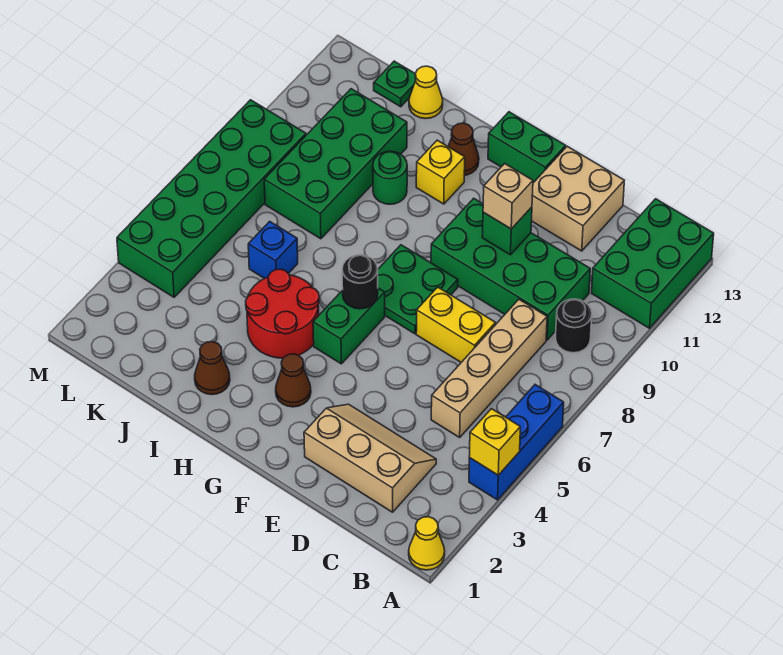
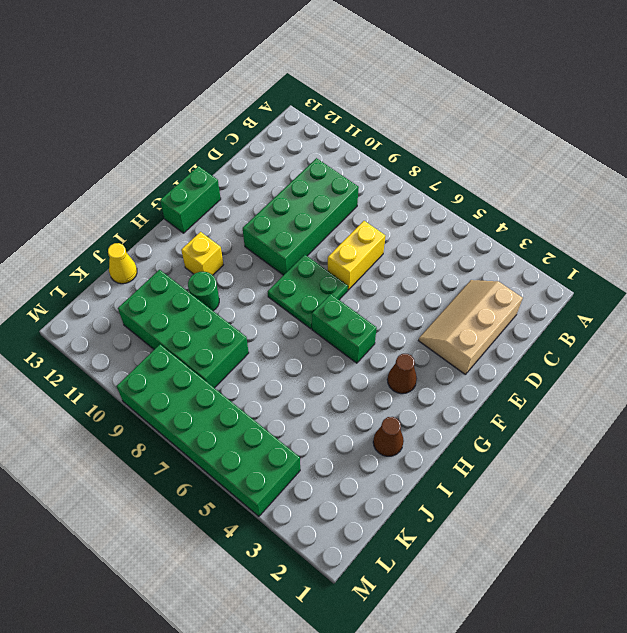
none -> yellow 1x1 cone [409,517,445,570]
none -> blue 1x3 brick [469,385,564,500]
none -> green 2x3 brick [592,199,714,328]

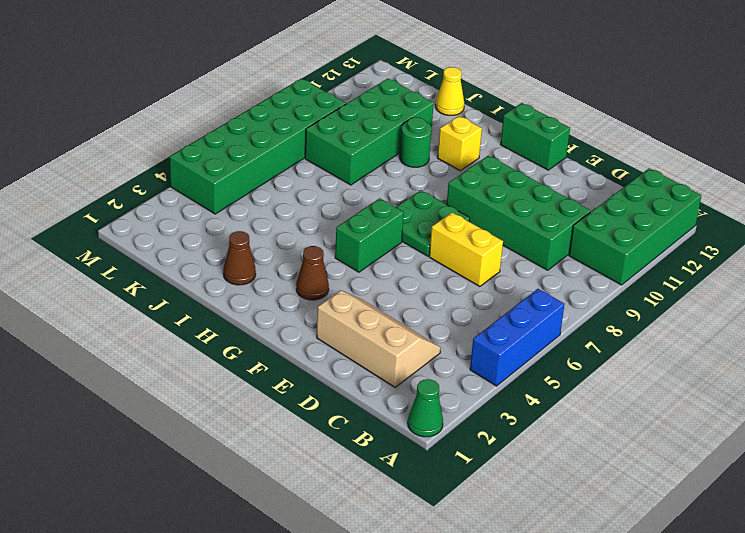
green 1x1 cone [408,379,443,437] -> yellow 1x1 cone [409,517,445,570]
green 2x4 brick [569,168,701,285] -> green 2x3 brick [592,199,714,328]
none -> black 1x1 round brick [556,299,592,353]
none -> tan 1x4 brick [431,299,547,437]
none -> tan 2x2 brick [532,146,624,251]

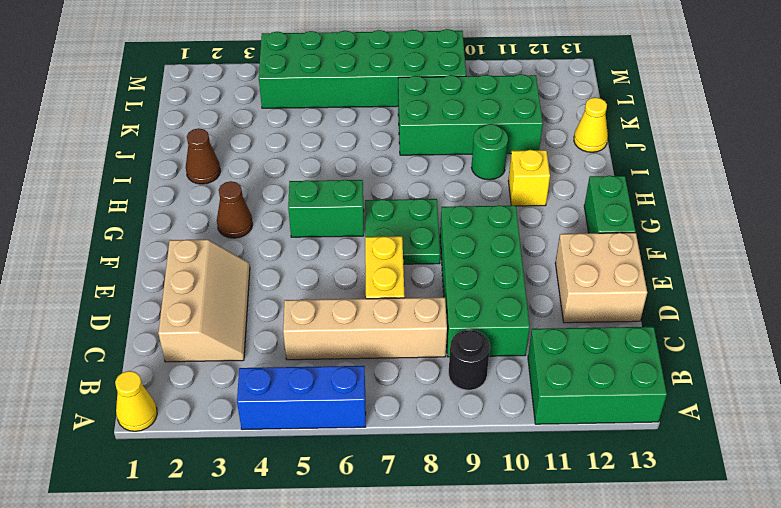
none -> red 2x2 round brick [246,269,319,358]
none -> brown 1x1 cone [448,123,479,175]
none -> blue 1x1 brick [248,221,298,279]

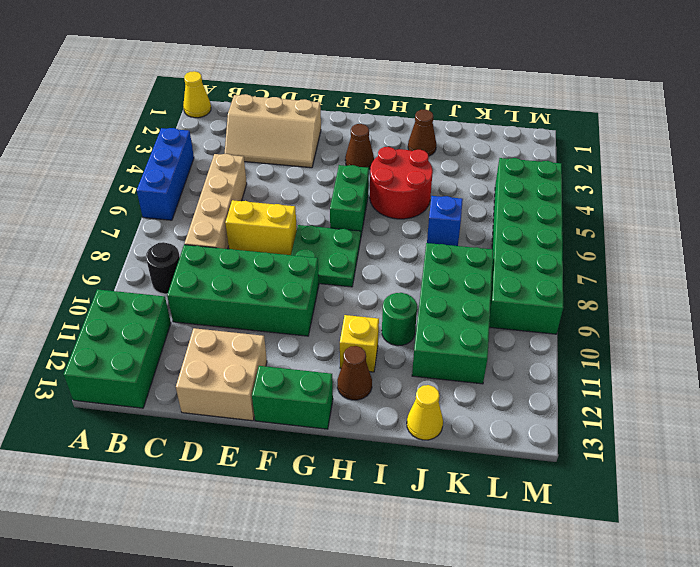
none -> green 1x1 plate [374,61,416,107]
none -> yellow 1x1 brick [469,409,520,475]
none -> green 1x1 brick [482,207,532,255]

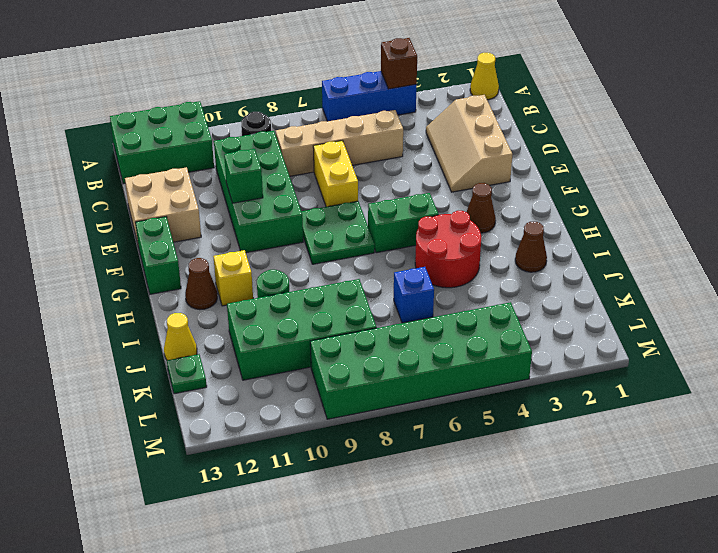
brown 1x1 brick [381,38,417,89] -> yellow 1x1 brick [469,409,520,475]
none -> black 1x1 round brick [342,255,378,309]
none -> tan 1x1 brick [483,163,533,229]

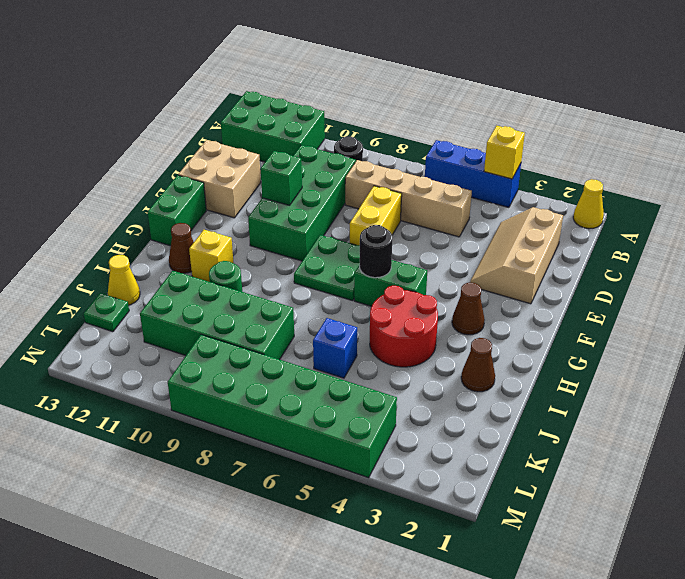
none -> tan 1x1 brick [483,163,533,229]

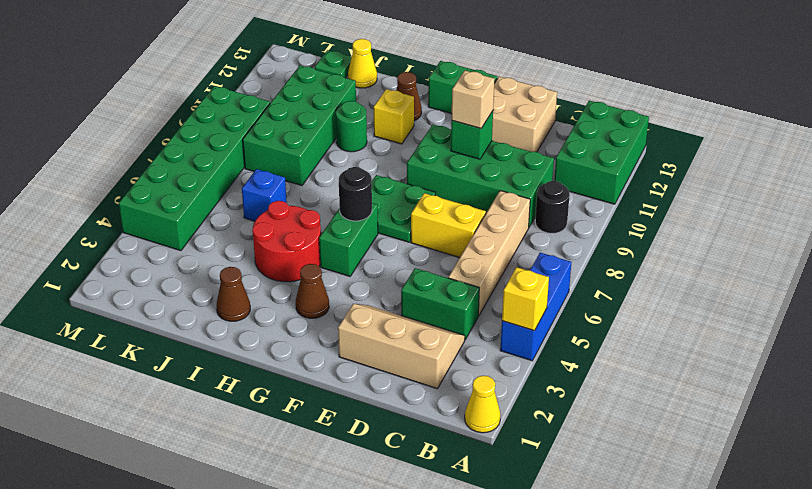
green 1x2 brick [401,268,479,339] -> none

